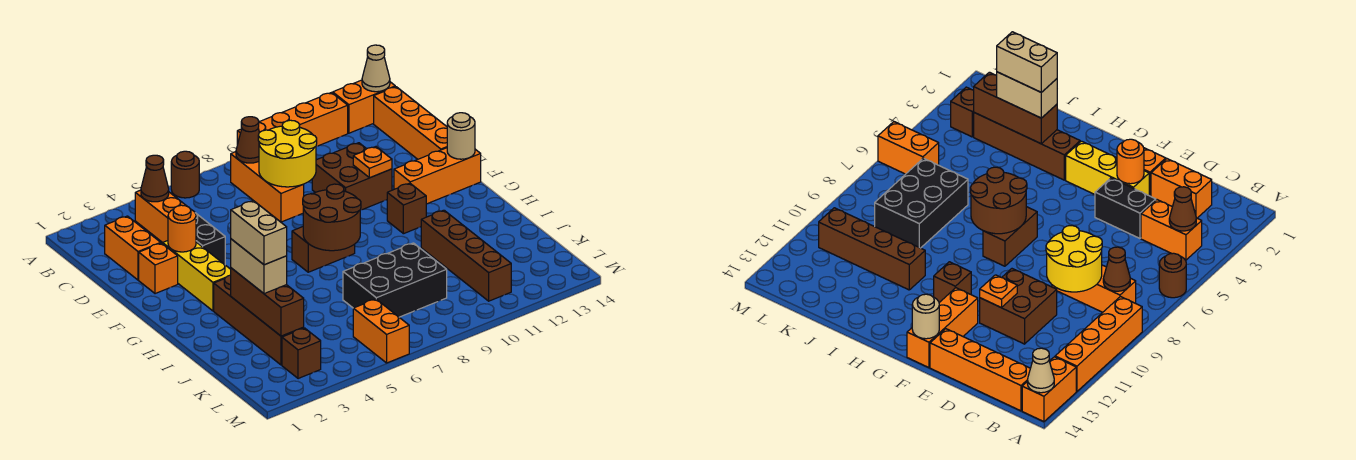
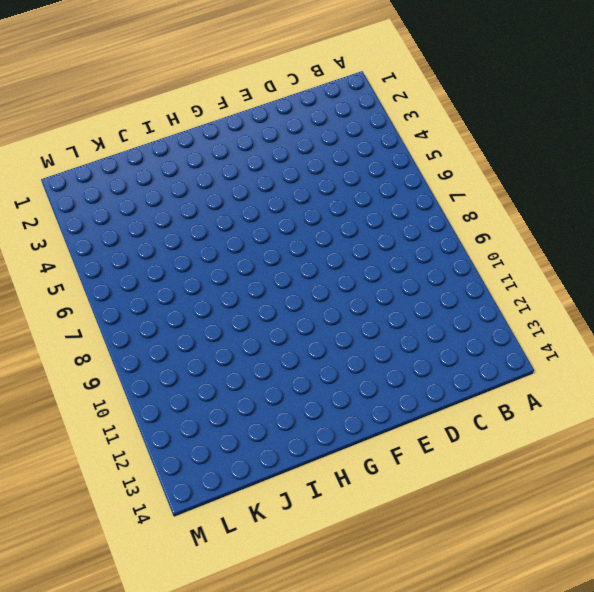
none -> brown 1x1 round brick [171,151,199,198]
none -> orange 1x4 brick [237,93,348,146]
none -> orange 1x2 brick [333,80,395,133]
none -> orange 1x2 brick [135,190,186,243]

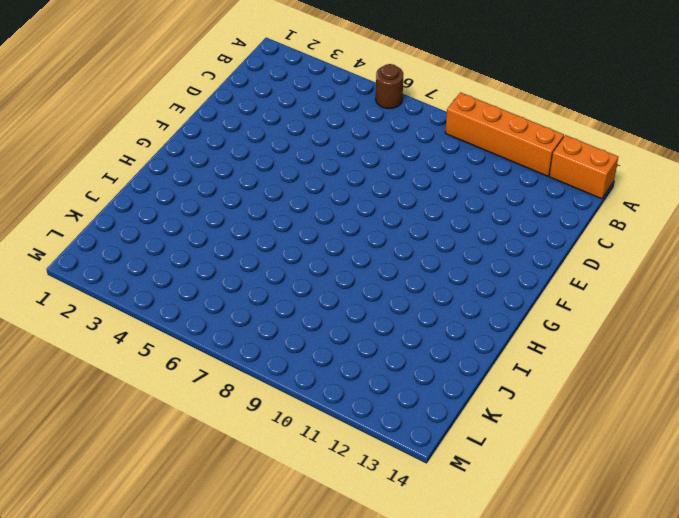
none -> orange 1x2 brick [135,190,186,243]
none -> orange 1x3 brick [231,152,304,222]
none -> orange 1x4 brick [374,87,447,159]
none -> orange 1x2 brick [105,216,160,280]

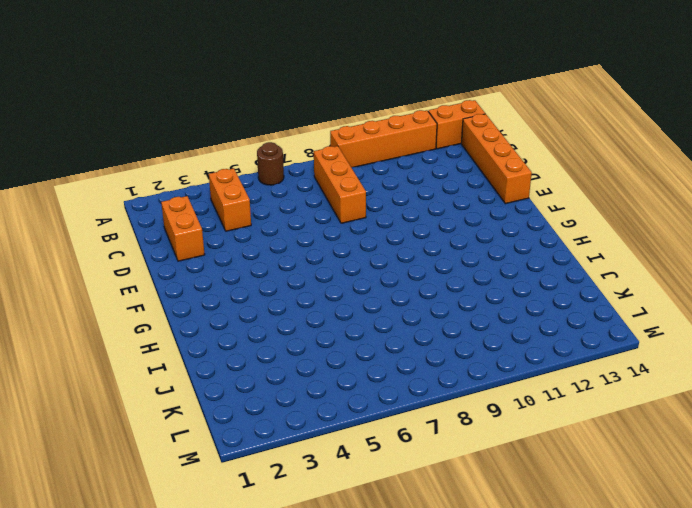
none -> black 1x2 brick [195,213,225,264]
none -> brown 2x2 brick [312,143,392,210]
none -> orange 1x1 brick [139,243,178,294]
none -> yellow 1x3 brick [163,241,231,311]

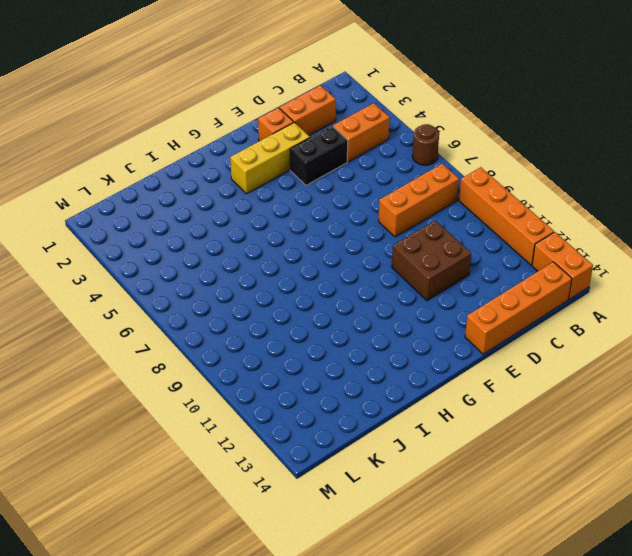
none -> orange 1x3 brick [394,148,481,204]
none -> brown 1x2 brick [292,227,355,272]
none -> brown 1x1 brick [387,183,426,234]
none -> brown 1x4 brick [214,275,304,365]

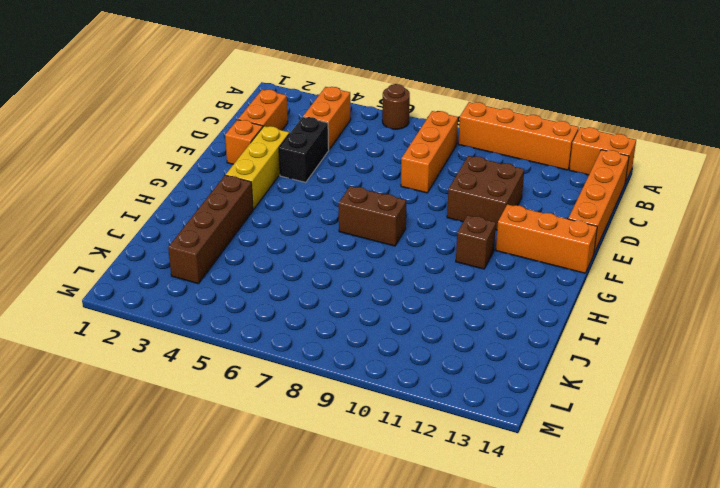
none -> brown 1x4 brick [421,210,511,301]
none -> black 2x3 brick [343,243,447,317]
none -> brown 1x1 brick [282,328,321,379]
none -> orange 1x2 brick [353,299,409,363]

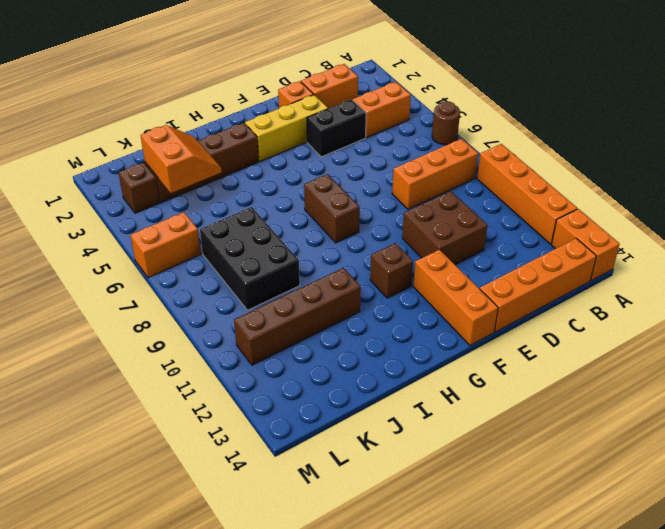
orange 2x2 slope [140,125,222,193] -> brown 1x3 brick [231,268,304,336]
none -> tan 1x1 cone [362,45,390,92]
none -> brown 1x1 cone [141,155,169,202]
none -> brown 1x1 cone [236,117,259,163]
none -> yellow 2x2 round brick [258,120,317,187]

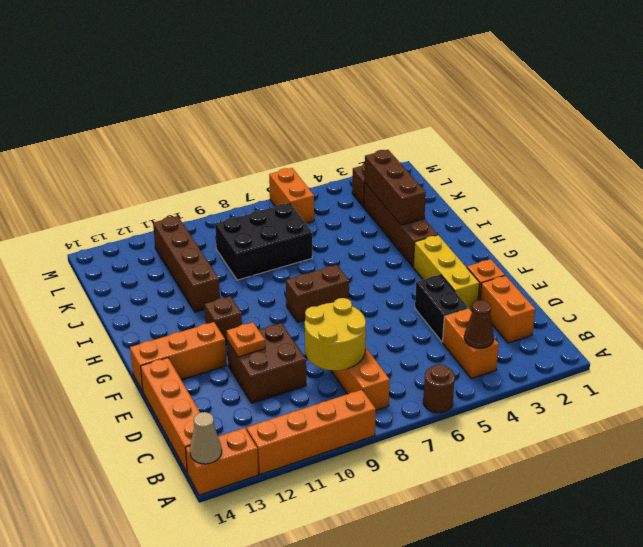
none -> brown 1x1 cone [236,117,259,163]
none -> orange 1x1 round brick [168,205,196,252]
none -> tan 1x1 round brick [447,113,475,159]
none -> brown 2x2 round brick [303,184,361,251]

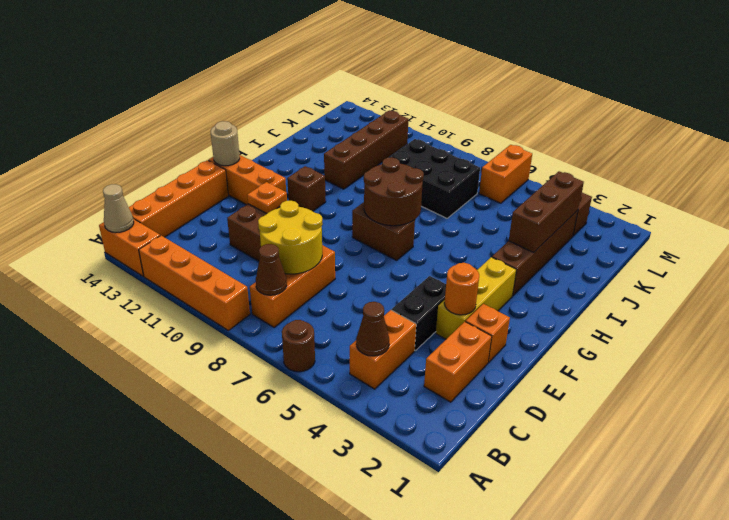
none -> tan 1x2 brick [231,239,287,294]
none -> tan 1x2 brick [231,201,287,265]

